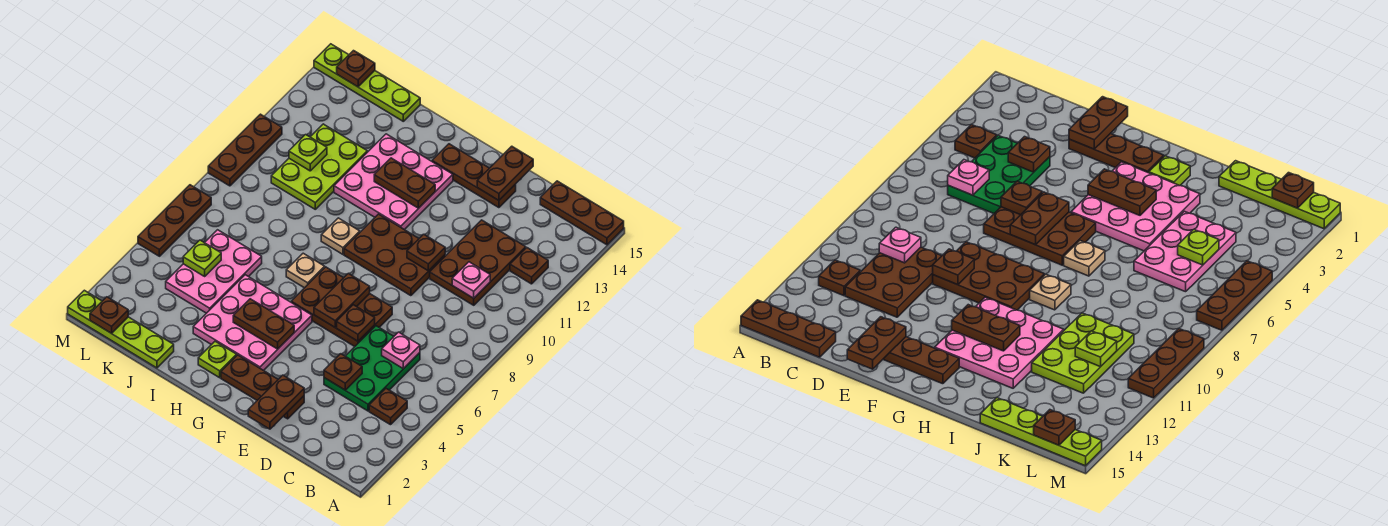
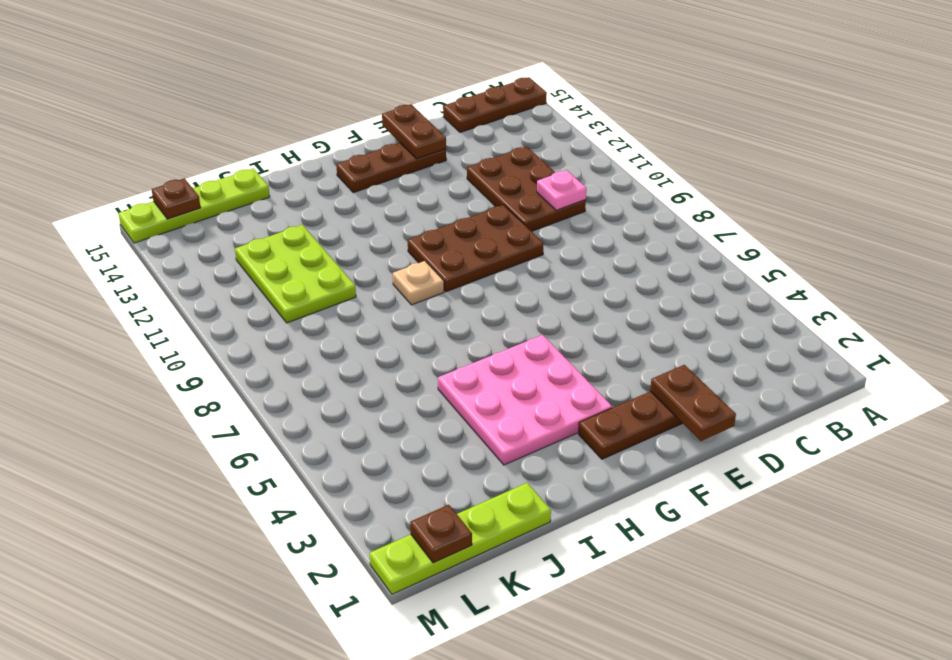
none -> brown 1x1 plate [369,389,407,425]
none -> brown 1x1 plate [510,248,548,284]
none -> green 2x3 plate [324,326,420,411]
none -> brown 2x3 plate [291,267,392,346]

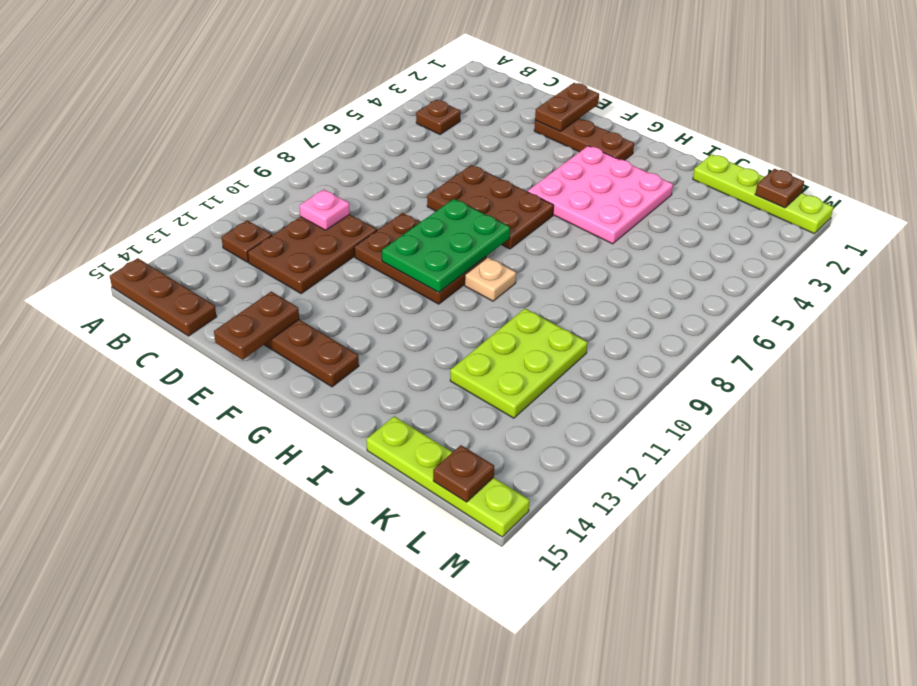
green 2x3 plate [382,199,510,292] -> green 2x3 plate moved to [324,326,420,411]
none -> pink 3x3 plate [334,134,453,230]
none -> lime 1x1 plate [198,341,237,378]
none -> tan 1x1 plate [286,253,325,288]
none -> pink 2x3 plate [166,230,262,313]

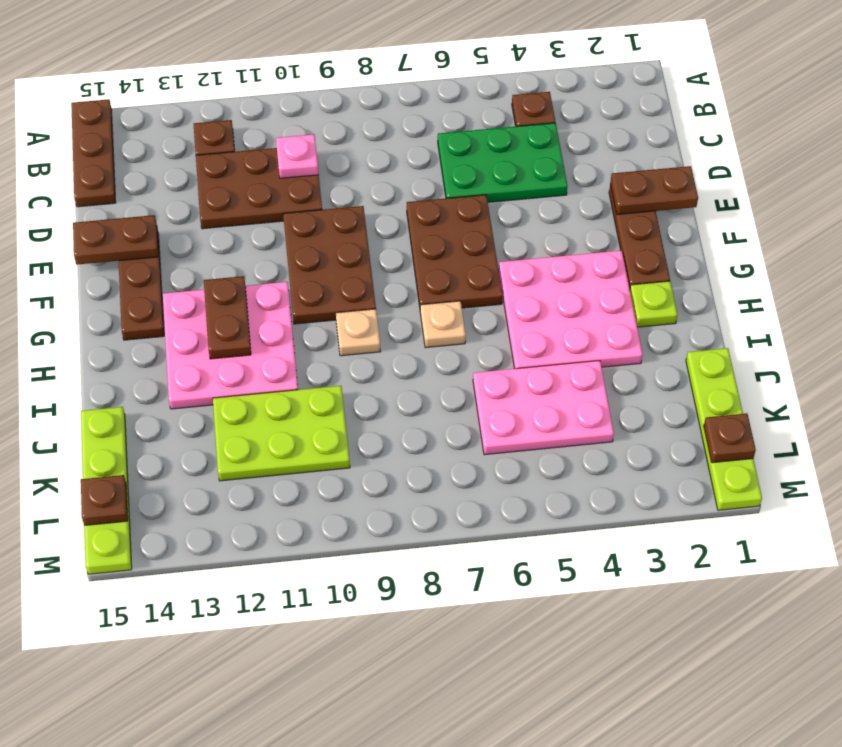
none -> brown 1x3 plate [138,185,211,256]
none -> brown 1x3 plate [208,114,282,186]
none -> pink 1x1 plate [382,332,420,369]
none -> brown 1x1 plate [324,354,362,390]

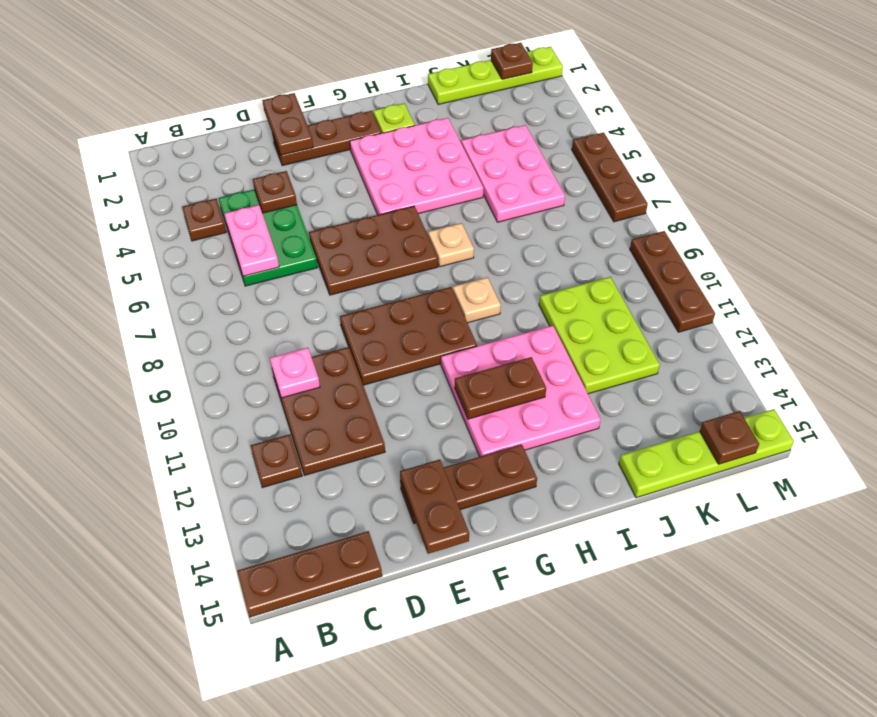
pink 1x2 plate [224,205,279,276] -> pink 1x1 plate [382,332,420,369]
none -> brown 1x1 plate [337,305,375,341]
none -> brown 1x1 plate [407,234,445,271]
none -> brown 1x2 plate [314,273,370,328]
none -> brown 1x2 plate [233,299,294,349]

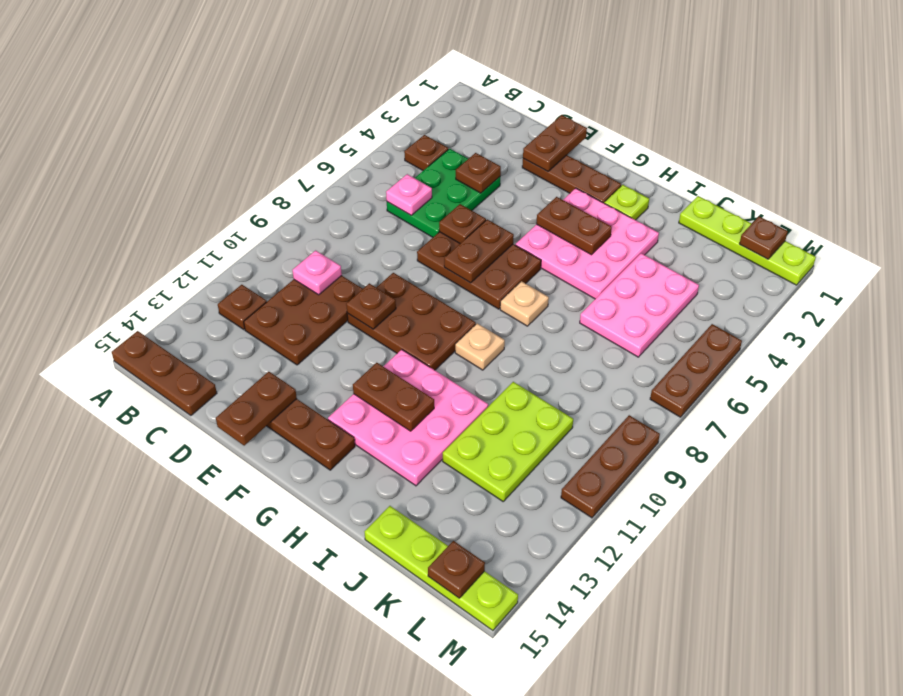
none -> lime 1x1 plate [183,240,221,276]
none -> lime 1x1 plate [289,135,327,171]

